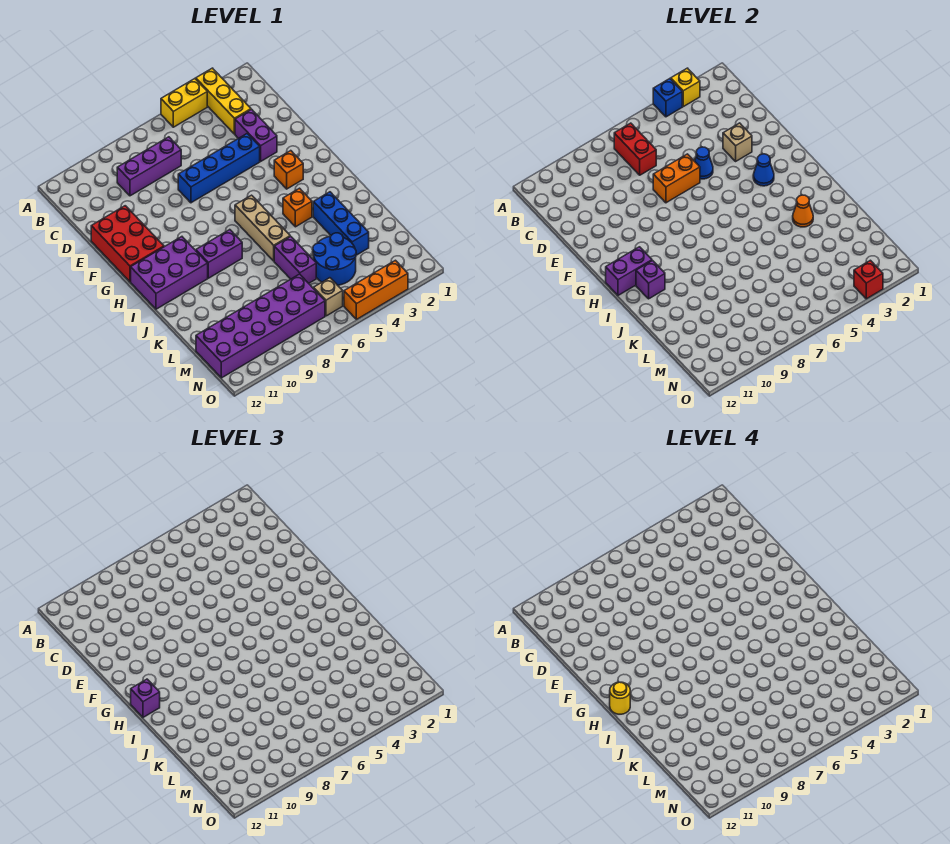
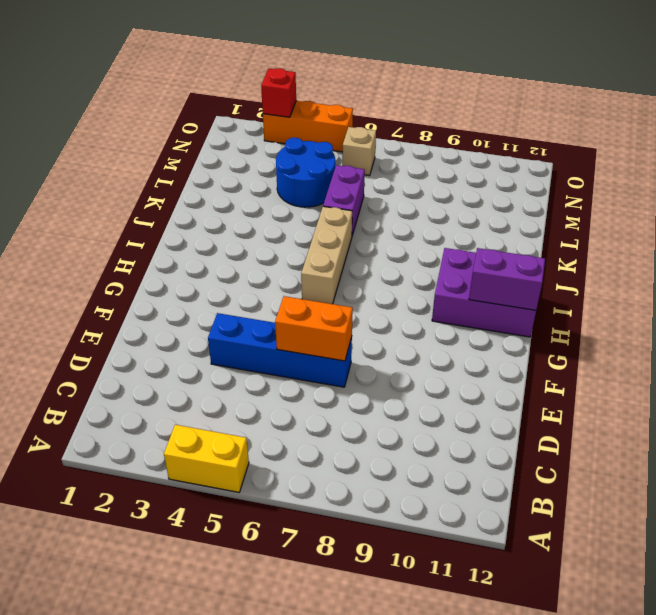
none -> yellow 1x3 brick [196,68,251,134]
none -> purple 1x3 brick [117,137,181,196]
none -> purple 1x2 brick [235,109,277,161]
none -> red 2x3 brick [91,206,164,282]

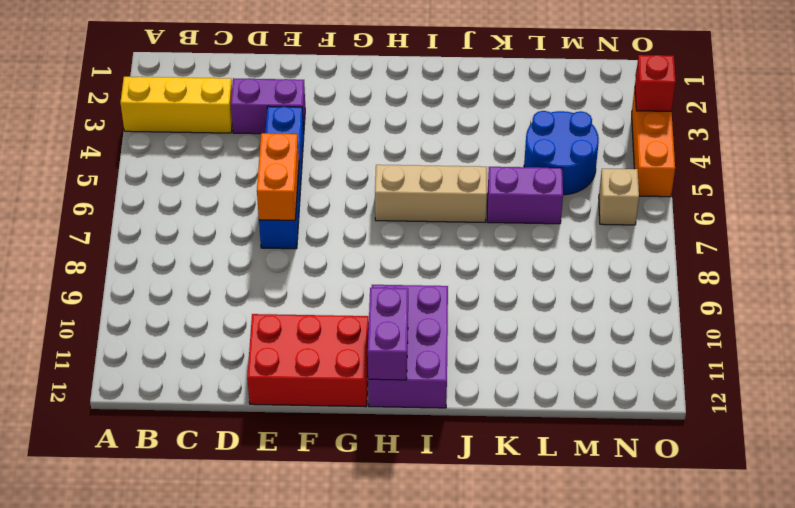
none -> yellow 1x2 brick [161,79,207,127]
none -> purple 1x3 brick [117,137,181,196]
none -> orange 1x1 brick [274,151,303,189]
none -> orange 1x1 brick [283,188,312,227]

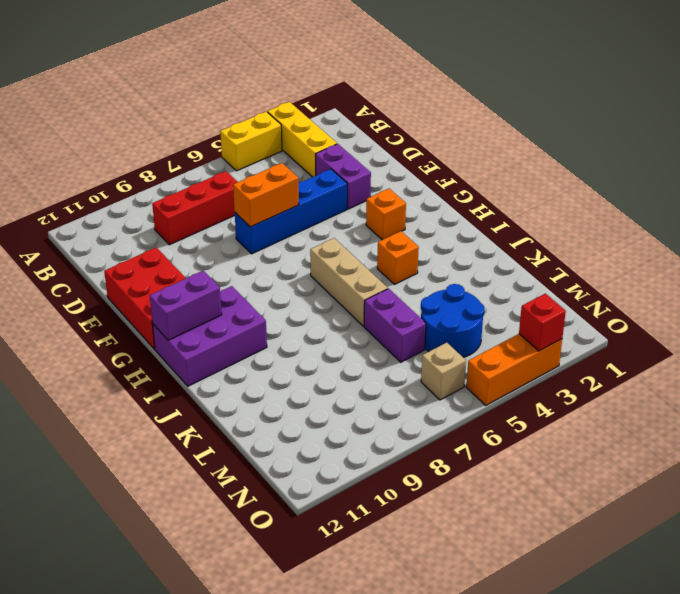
red 1x3 brick [152,171,237,245] -> purple 1x3 brick [117,137,181,196]
none -> purple 1x2 brick [196,230,242,278]
none -> blue 1x3 brick [313,192,369,255]
none -> purple 2x6 brick [196,274,325,378]
none -> yellow 1x1 brick [671,68,700,107]

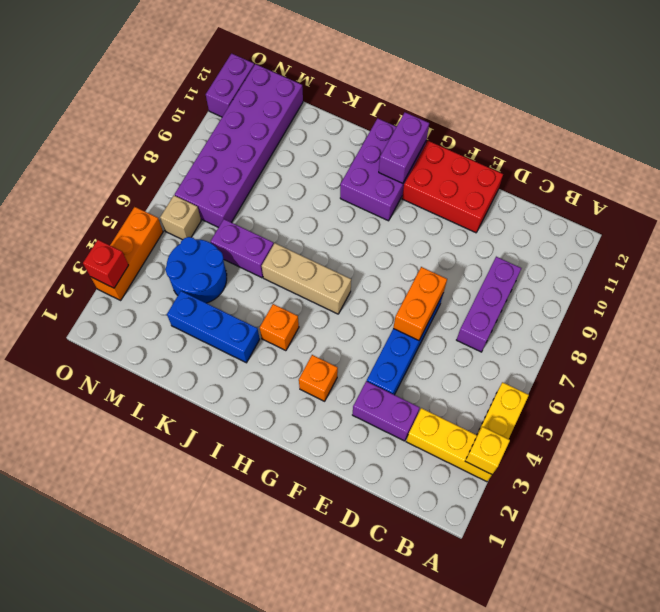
purple 1x2 brick [206,53,254,117] -> purple 1x2 brick moved to [196,230,242,278]
none -> blue 1x1 brick [653,79,682,117]
none -> red 1x2 brick [614,123,656,175]
none -> tan 1x1 brick [723,123,752,161]
none -> blue 1x1 cone [695,147,713,179]

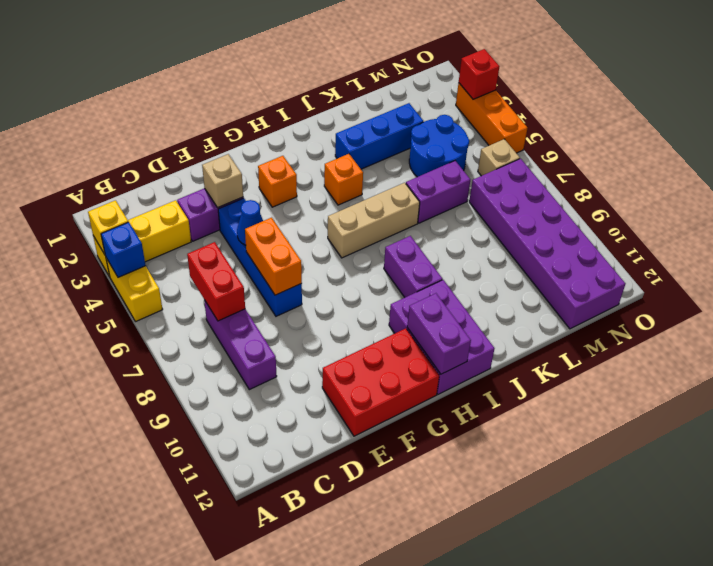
red 1x2 brick [187,242,245,321] -> red 1x2 brick turned to [614,123,656,175]
none -> blue 1x1 cone [753,154,774,186]
none -> purple 1x1 brick [636,261,665,299]
none -> orange 1x1 cone [793,195,813,227]
none -> purple 1x1 brick [131,679,160,717]

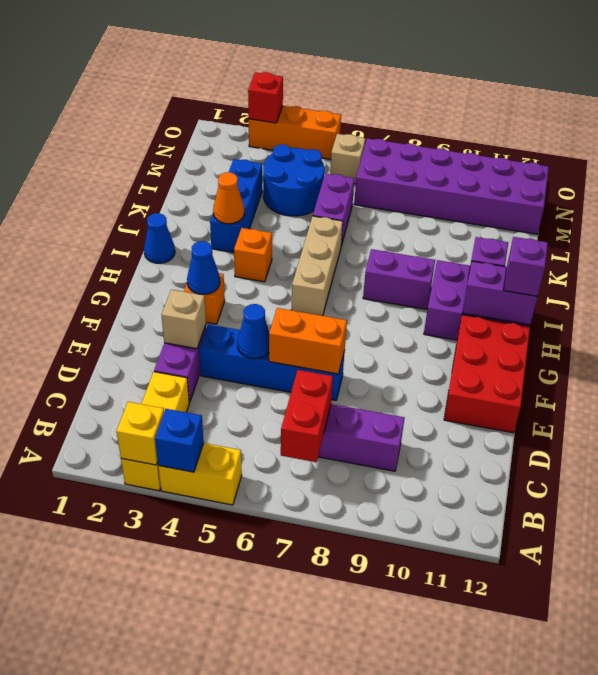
blue 1x1 cone [144,213,175,263] -> none
none -> yellow 1x1 round brick [610,682,630,714]

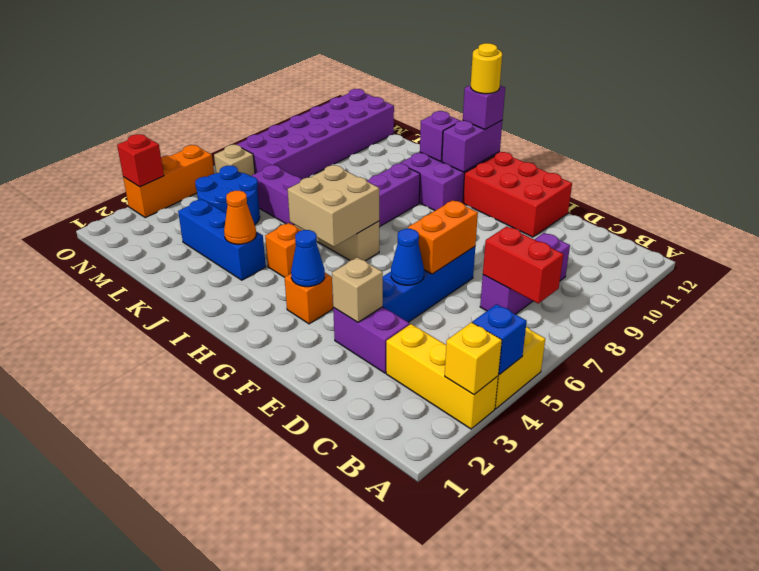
tan 2x2 brick [288,165,379,247] -> none

